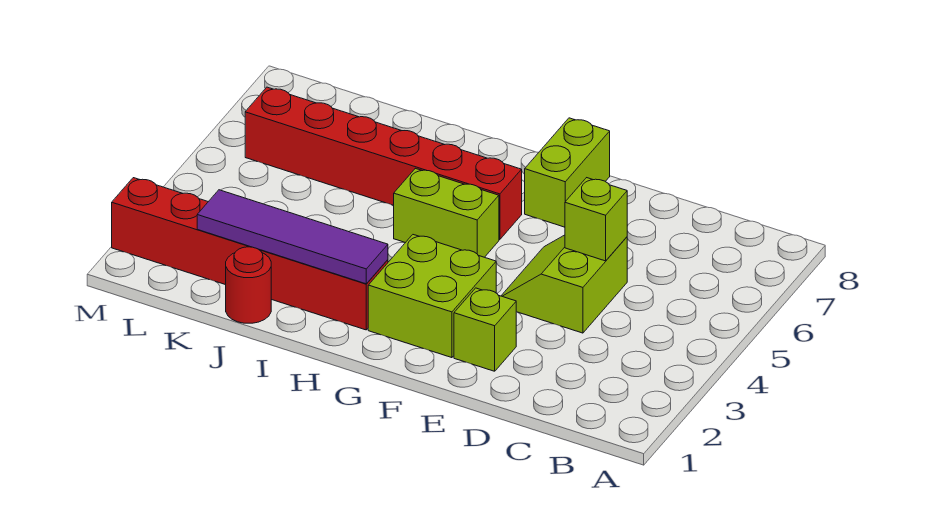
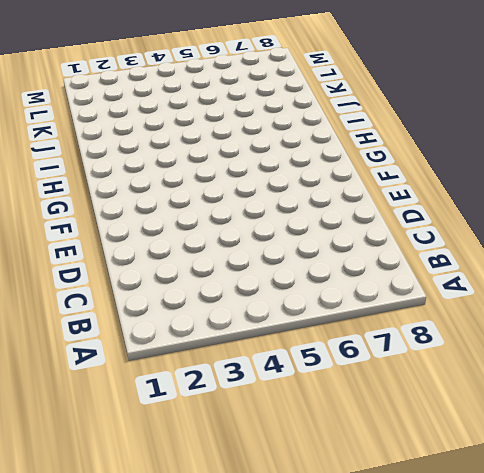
none -> lime 2x2 slope [501,235,627,333]
none -> lime 1x1 brick [454,288,516,371]

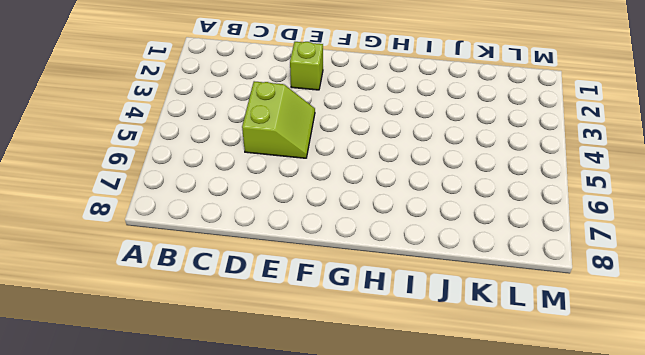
none -> lime 2x2 brick [368,235,496,358]
none -> lime 1x2 brick [525,118,610,227]

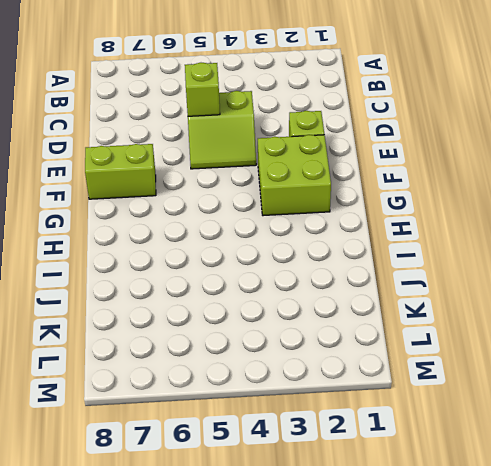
none -> lime 1x2 brick [394,168,499,257]
none -> red 1x6 brick [245,87,522,240]

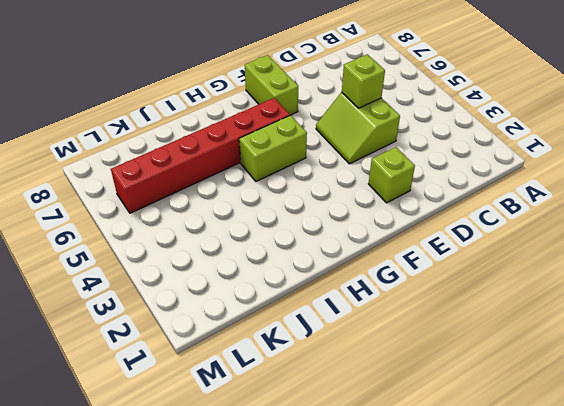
none -> lime 2x2 brick [368,235,496,358]
none -> red 1x6 brick [112,178,388,330]

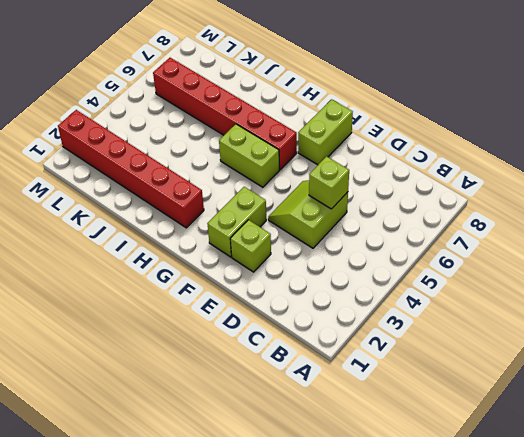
lime 1x2 brick [207,187,266,257] -> lime 2x2 brick [368,235,496,358]
none -> red 1x1 round brick [226,247,271,323]
none -> purple 1x4 tile [197,190,388,284]

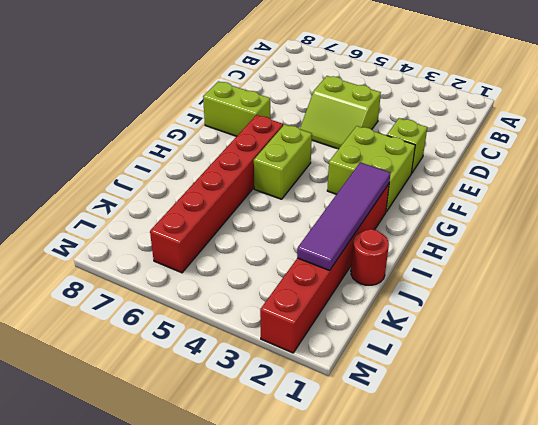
none -> lime 1x1 brick [565,178,627,261]

